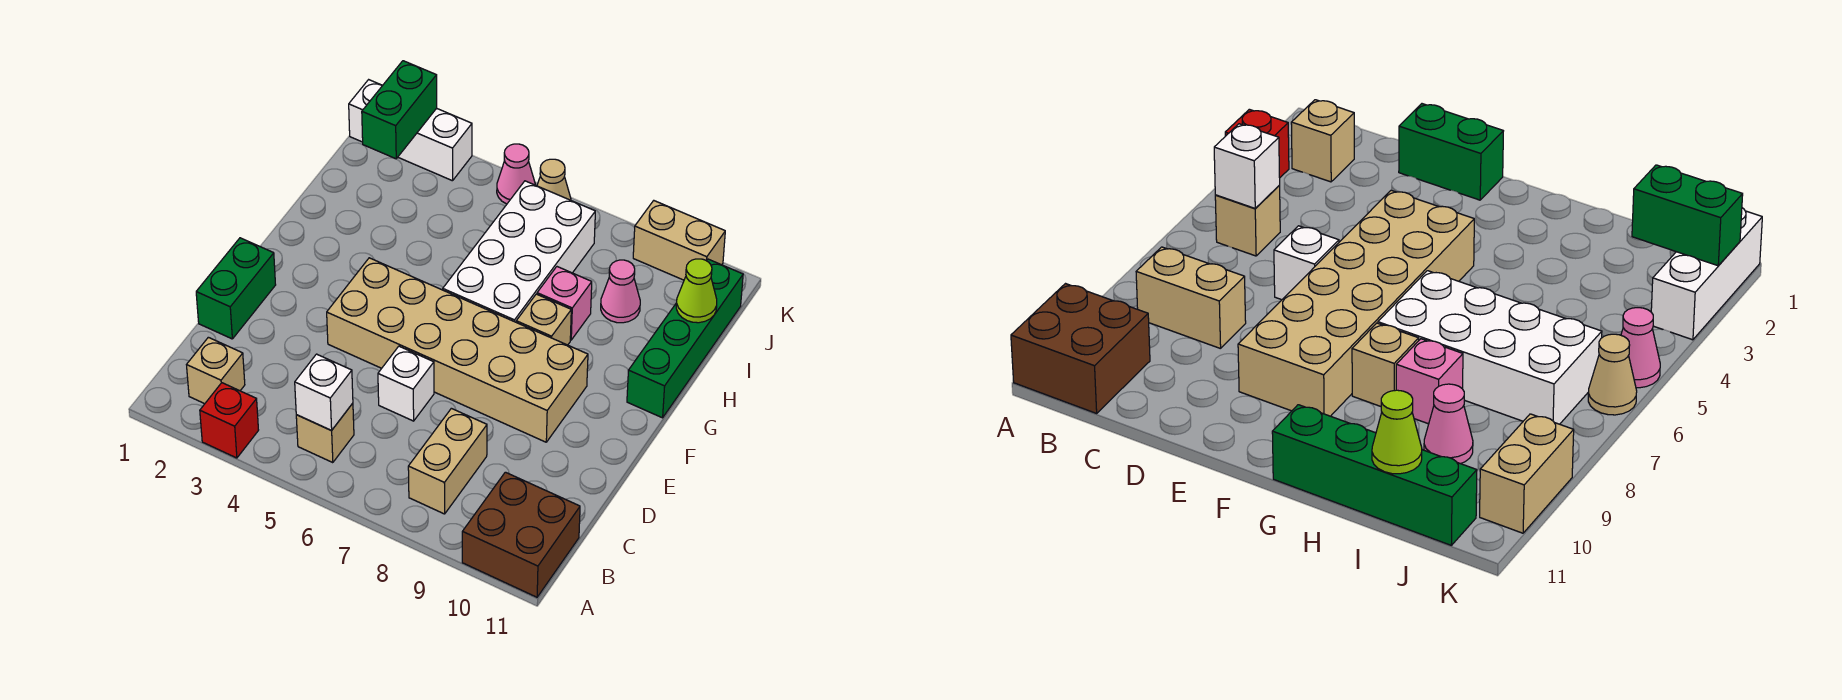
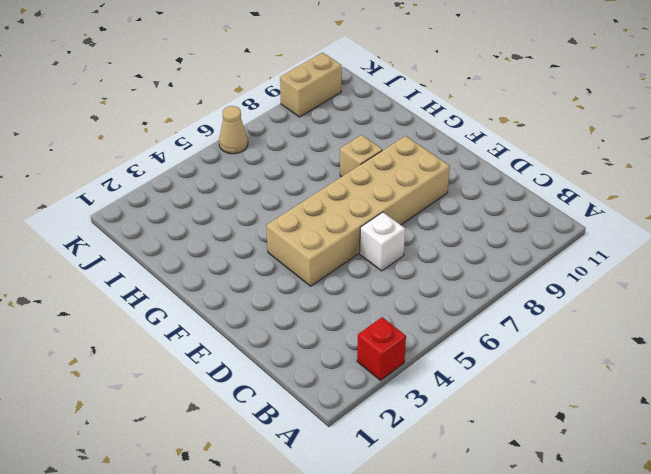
none -> brown 2x2 brick [462,472,580,597]
none -> tan 1x1 brick [187,337,245,404]
none -> tan 1x1 brick [296,403,354,463]

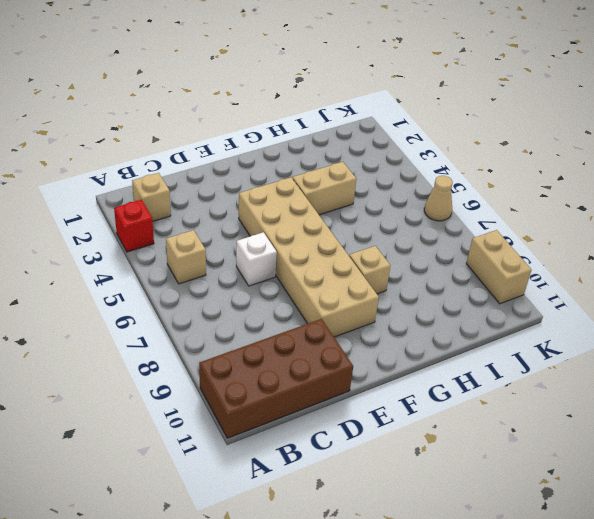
brown 2x4 brick [199,319,353,438] -> brown 2x2 brick [462,472,580,597]
tan 1x2 brick [292,162,356,215] -> tan 1x2 brick moved to [408,408,487,514]
none -> green 1x2 brick [196,238,276,339]
none -> white 2x4 brick [443,181,595,322]
none -> green 1x4 brick [627,259,743,418]

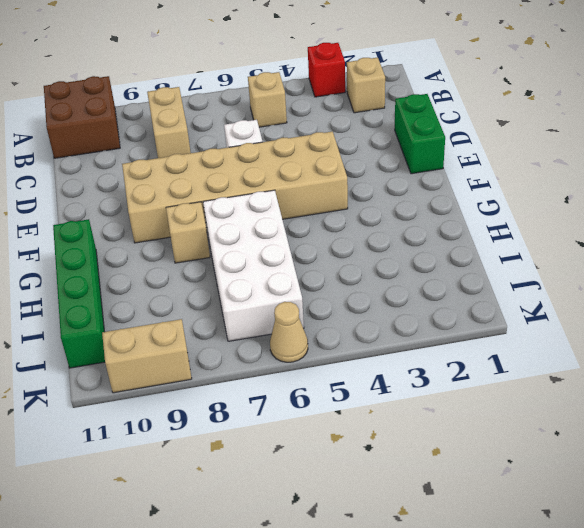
none -> pink 1x1 brick [537,267,592,340]
none -> pink 1x1 cone [601,260,640,323]
none -> white 1x3 brick [349,80,472,181]

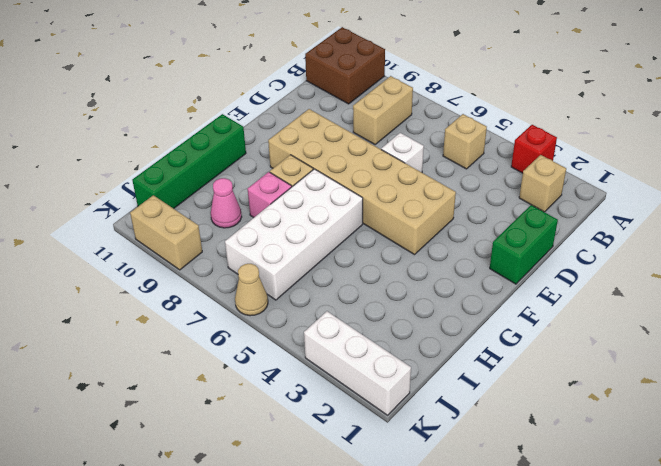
none -> pink 1x1 cone [497,144,535,204]
none -> white 1x1 brick [295,354,353,431]
none -> lime 1x1 cone [676,259,717,323]

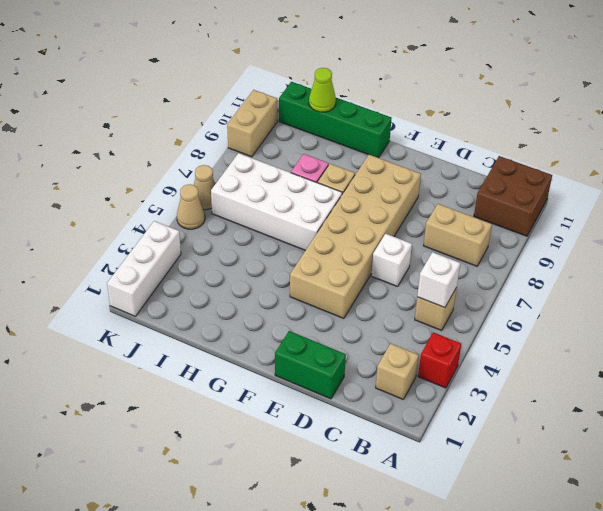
tan 1x1 cone [177,184,205,229] -> pink 1x1 cone [497,144,535,204]
none -> pink 1x1 cone [601,260,640,323]
none -> green 1x2 brick [362,61,437,159]

